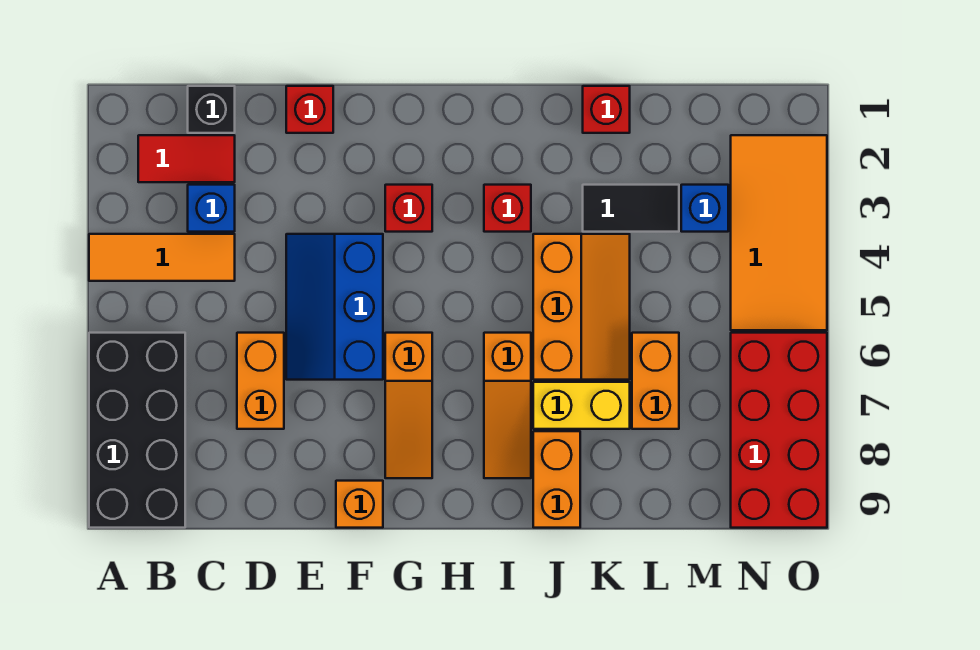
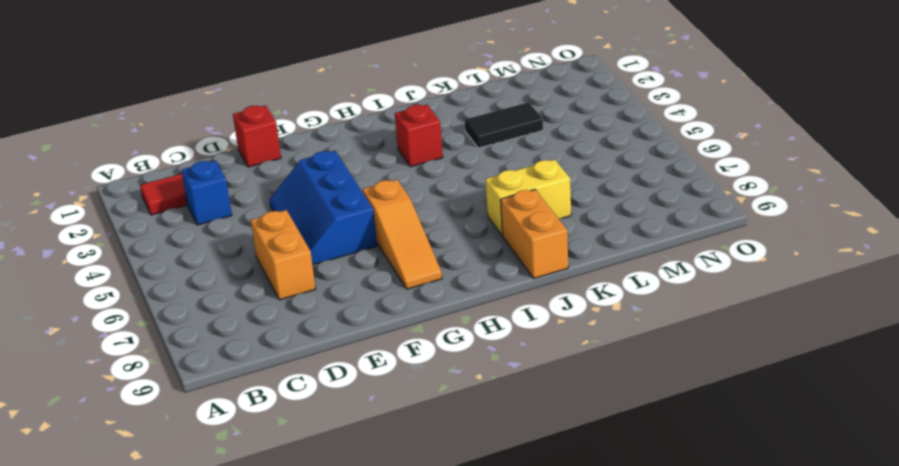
none -> orange 1x3 tile [89,234,235,281]
none -> black 2x4 brick [89,333,185,528]
none -> black 1x1 brick [188,86,235,133]

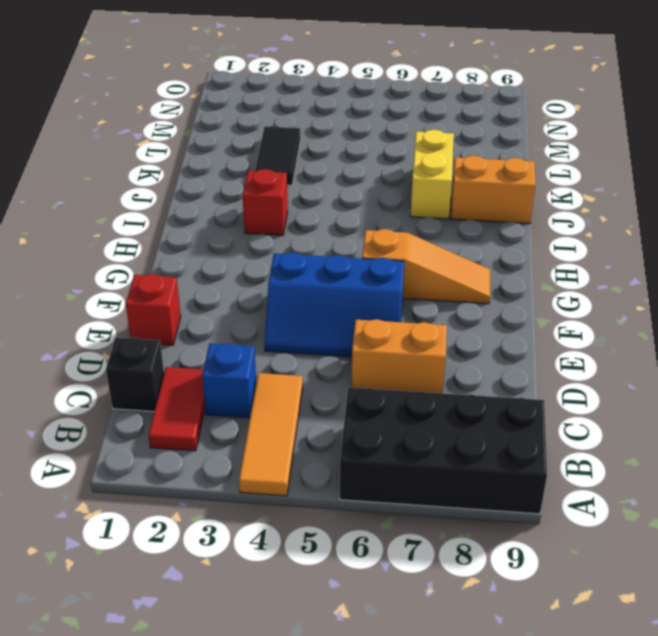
none -> orange 1x1 brick [336,481,383,528]
none -> red 1x1 brick [385,185,432,232]
none -> orange 1x3 slope [484,333,531,478]

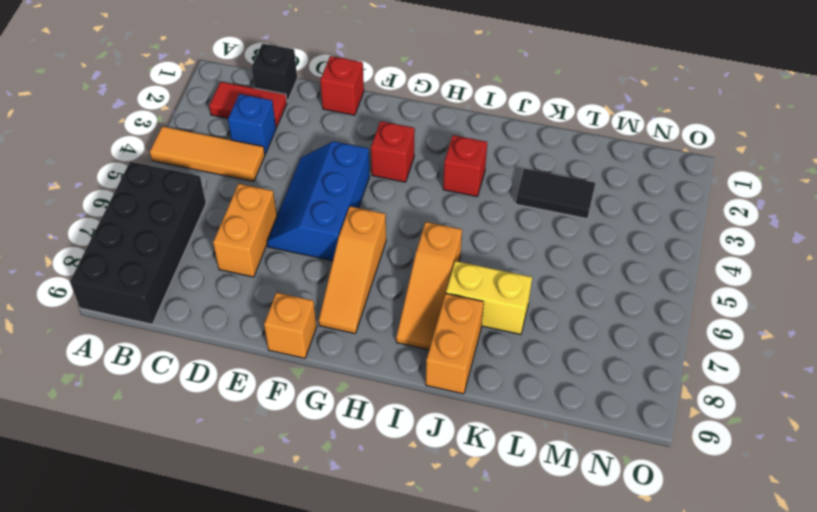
none -> orange 2x3 slope [533,234,630,380]
none -> red 1x1 brick [583,86,630,133]
none -> orange 1x2 brick [632,333,679,429]

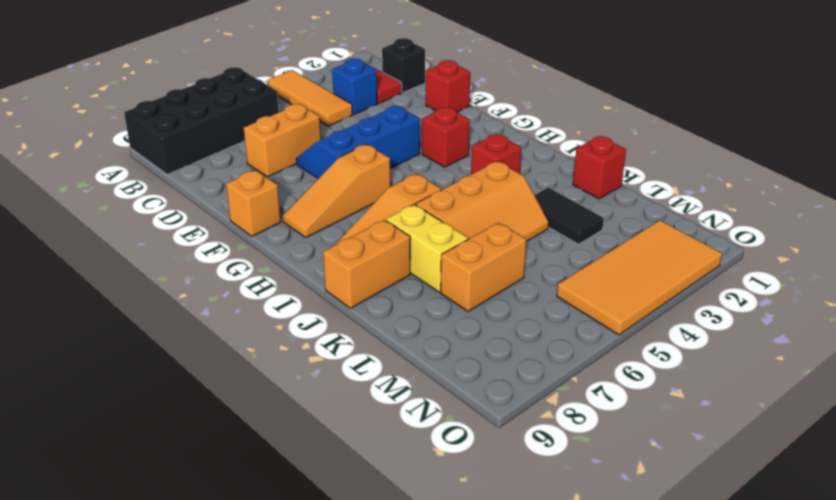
none -> blue 1x1 brick [681,185,728,232]
none -> red 2x4 brick [731,333,827,528]

